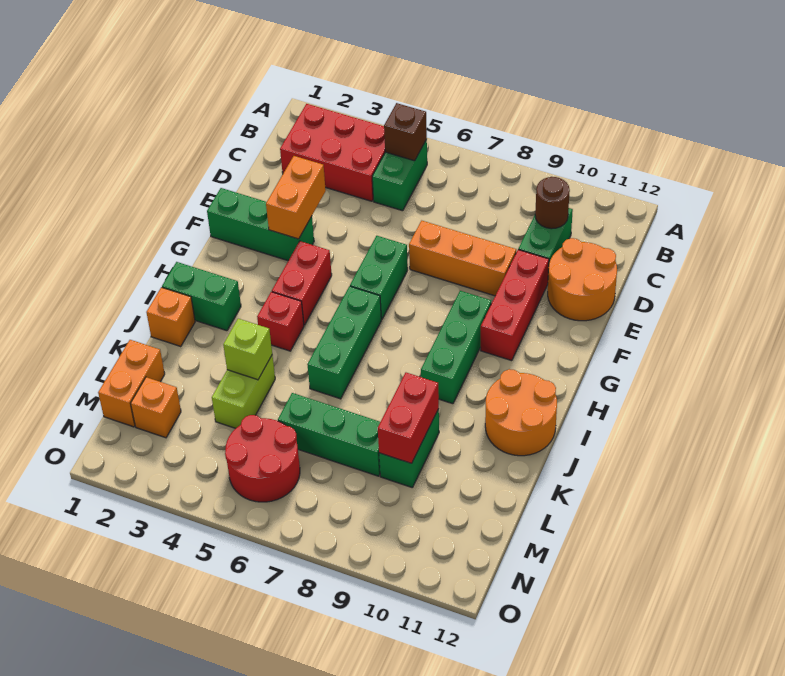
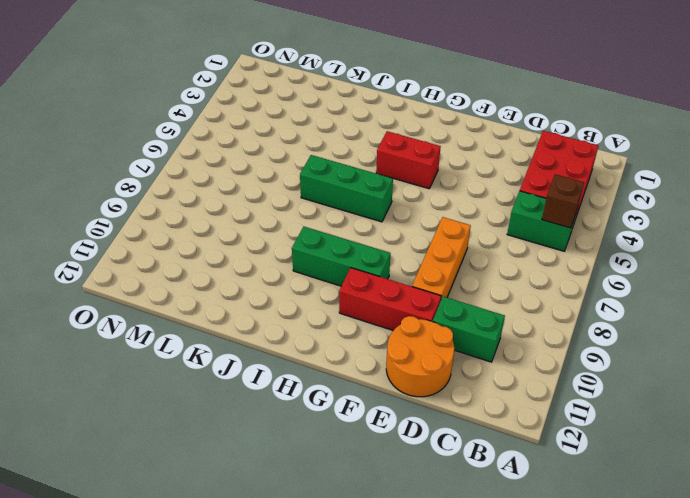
none -> green 1x3 brick [207,188,314,261]
none -> green 1x2 brick [350,236,408,320]
none -> green 1x2 brick [162,262,241,331]

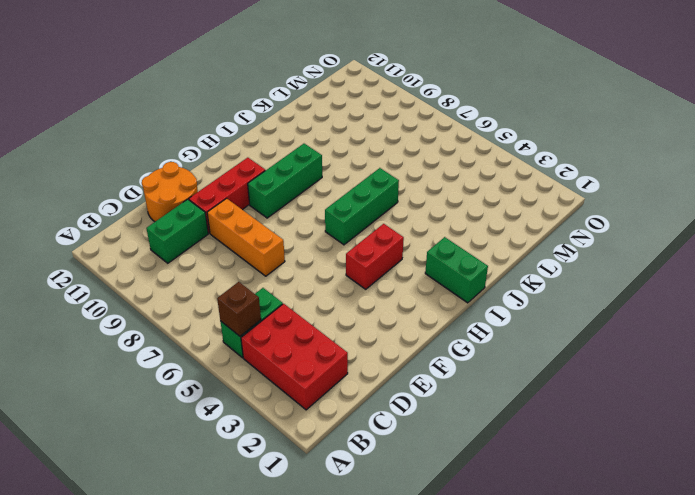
none -> green 1x3 brick [207,188,314,261]
none -> green 1x2 brick [350,236,408,320]
none -> red 1x1 brick [257,292,304,351]

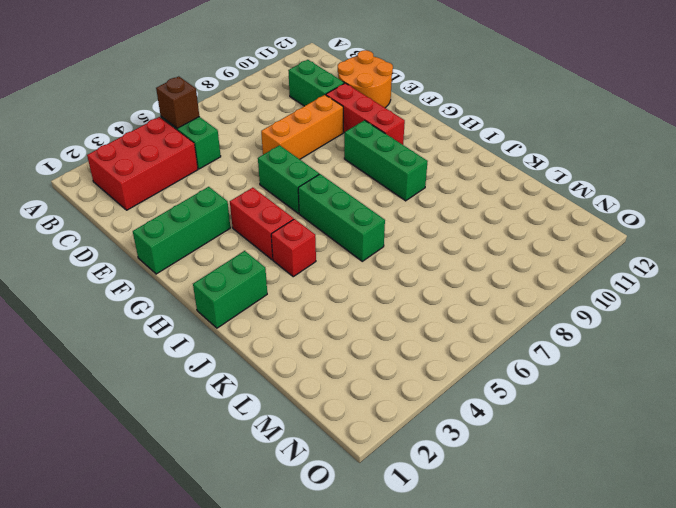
none -> orange 2x2 round brick [485,369,557,456]
none -> orange 1x1 brick [146,287,195,347]
none -> lime 1x2 brick [212,355,275,428]

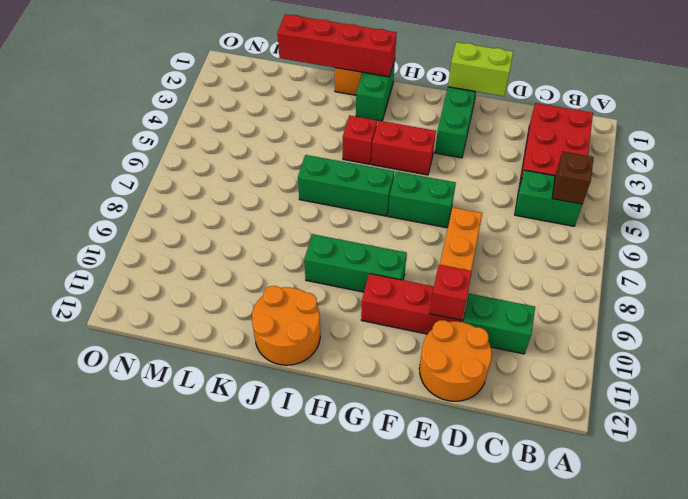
lime 1x2 brick [448,42,513,96] -> lime 1x2 brick moved to [212,355,275,428]
red 1x1 brick [429,265,472,320] -> none
red 1x4 brick [277,14,396,77] -> none
none -> green 1x2 brick [379,409,439,488]
none -> orange 1x2 brick [98,340,165,427]
none -> green 1x3 brick [278,393,380,476]

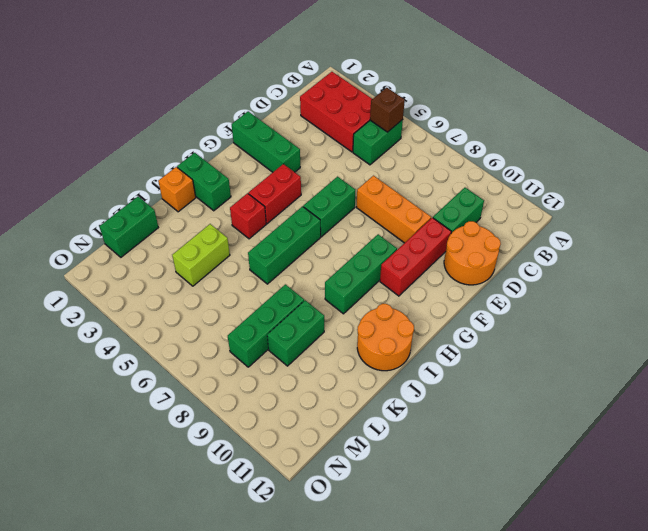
green 1x3 brick [228,284,304,367] -> green 1x3 brick turned to [278,393,380,476]
green 1x2 brick [100,197,158,257] -> orange 1x2 brick [98,340,165,427]
none -> orange 1x1 brick [131,377,181,438]
none -> red 2x2 round brick [225,415,300,502]
none -> brown 1x1 round brick [535,177,570,229]

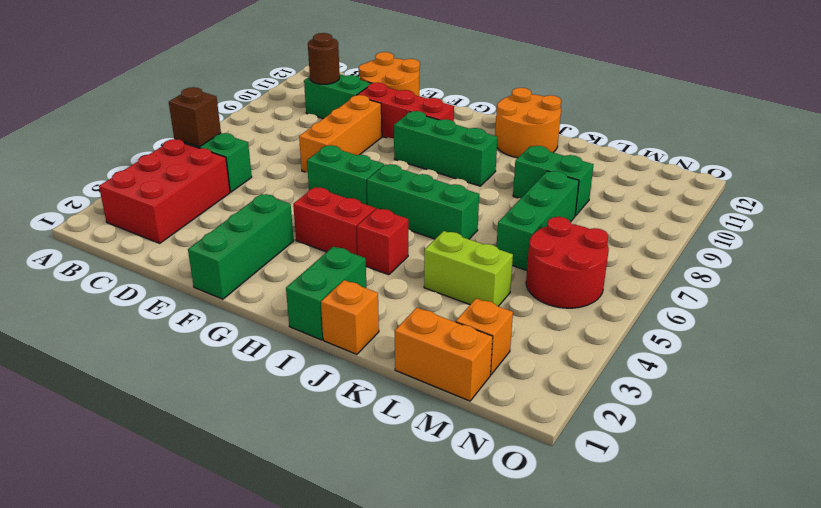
none -> orange 1x2 brick [266,156,326,239]
none -> lime 1x1 brick [223,319,272,380]
none -> red 1x2 brick [378,373,439,463]

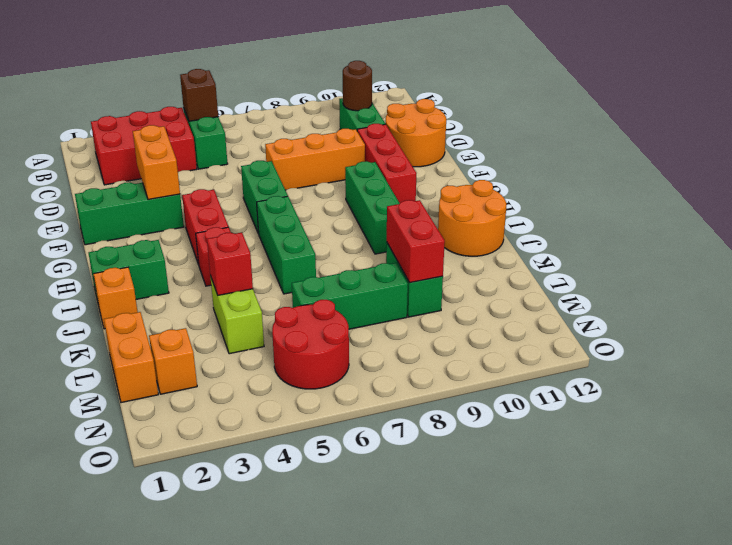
red 1x1 brick [207,233,253,295] -> lime 1x1 brick [223,319,272,380]

